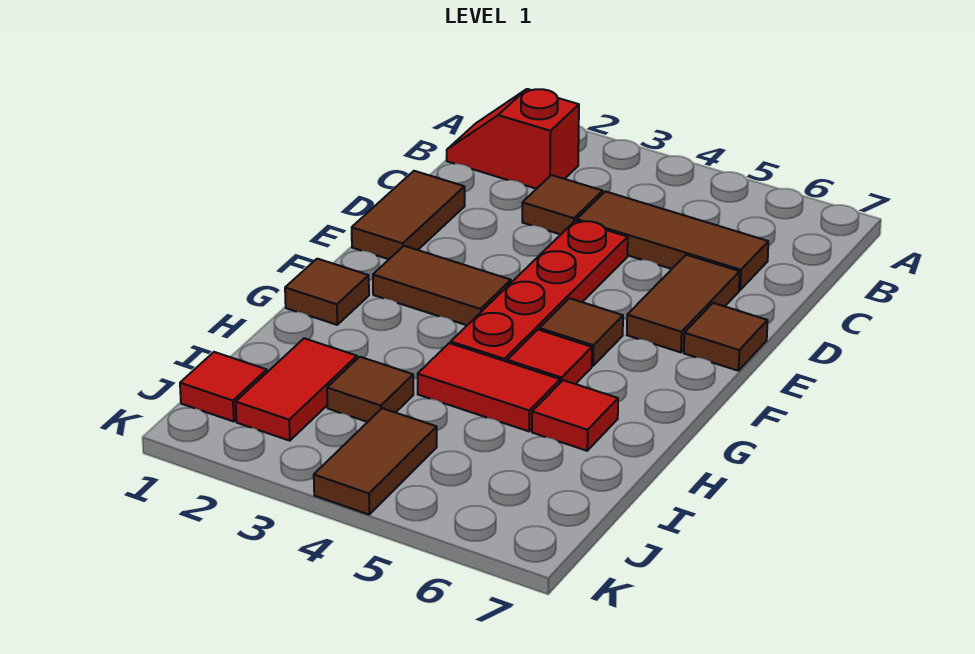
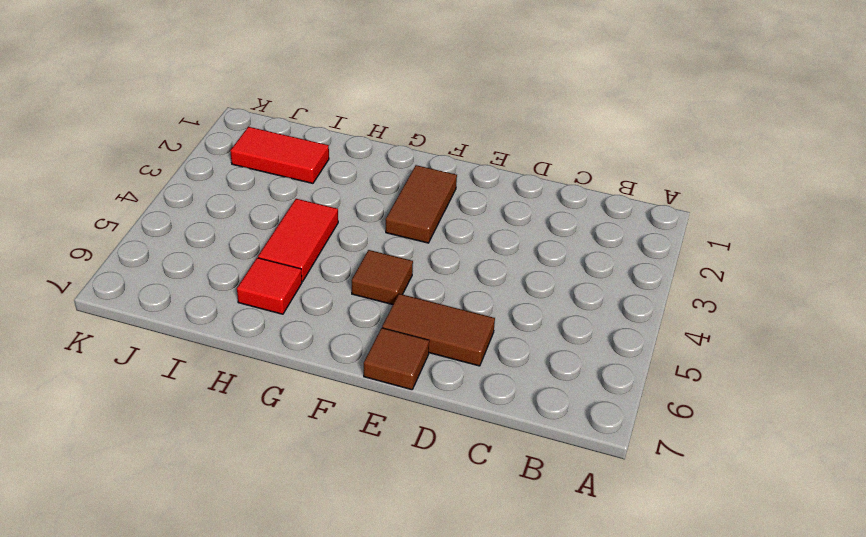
none -> red 1x2 slope [447,89,579,189]
none -> brown 1x1 tile [522,175,603,234]
none -> brown 1x3 tile [577,192,768,290]

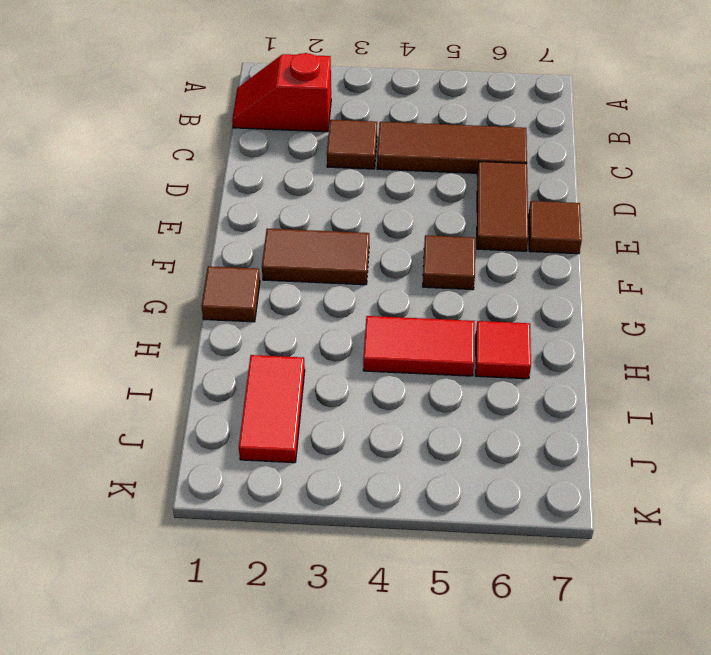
none -> brown 1x2 tile [352,171,465,259]
none -> red 1x4 plate [451,221,628,362]
none -> red 1x1 tile [507,330,592,384]

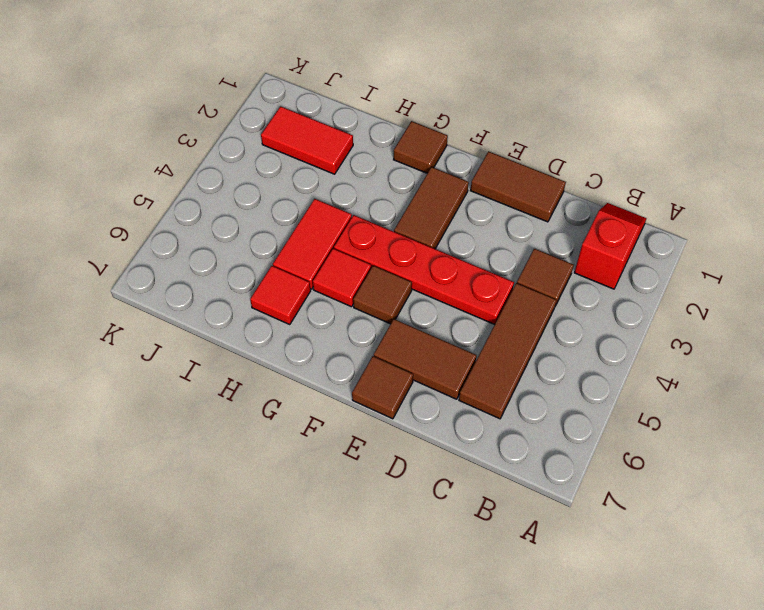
none -> brown 1x1 tile [327,357,413,422]
none -> red 1x1 tile [180,352,267,421]
none -> brown 1x2 tile [314,408,437,514]

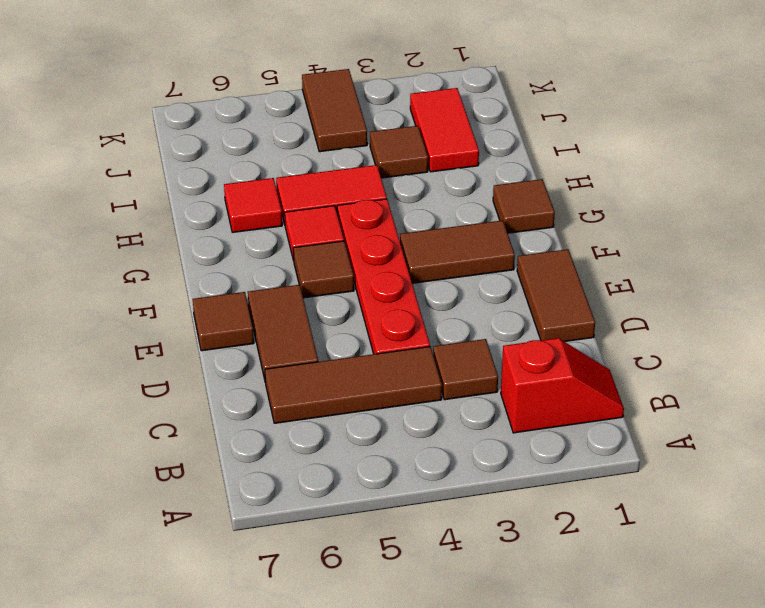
none -> red 1x1 tile [180,352,267,421]

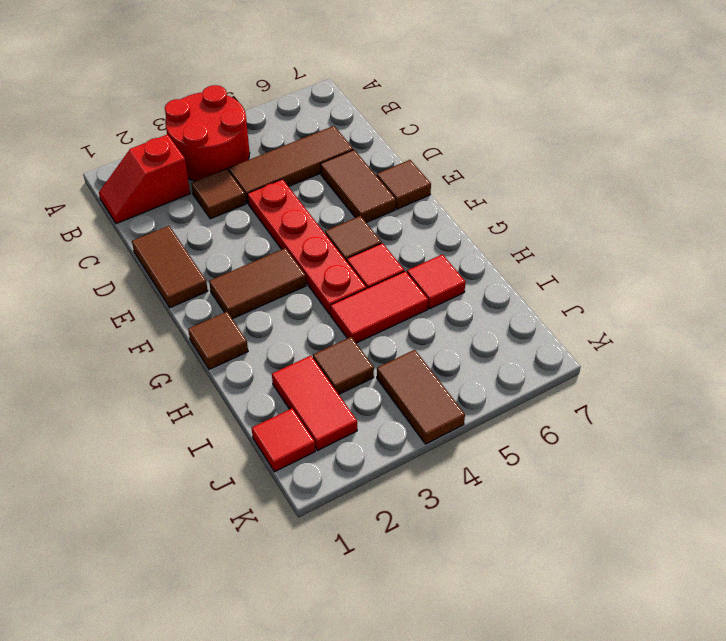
red 2x2 round brick [165,85,250,181] -> none

